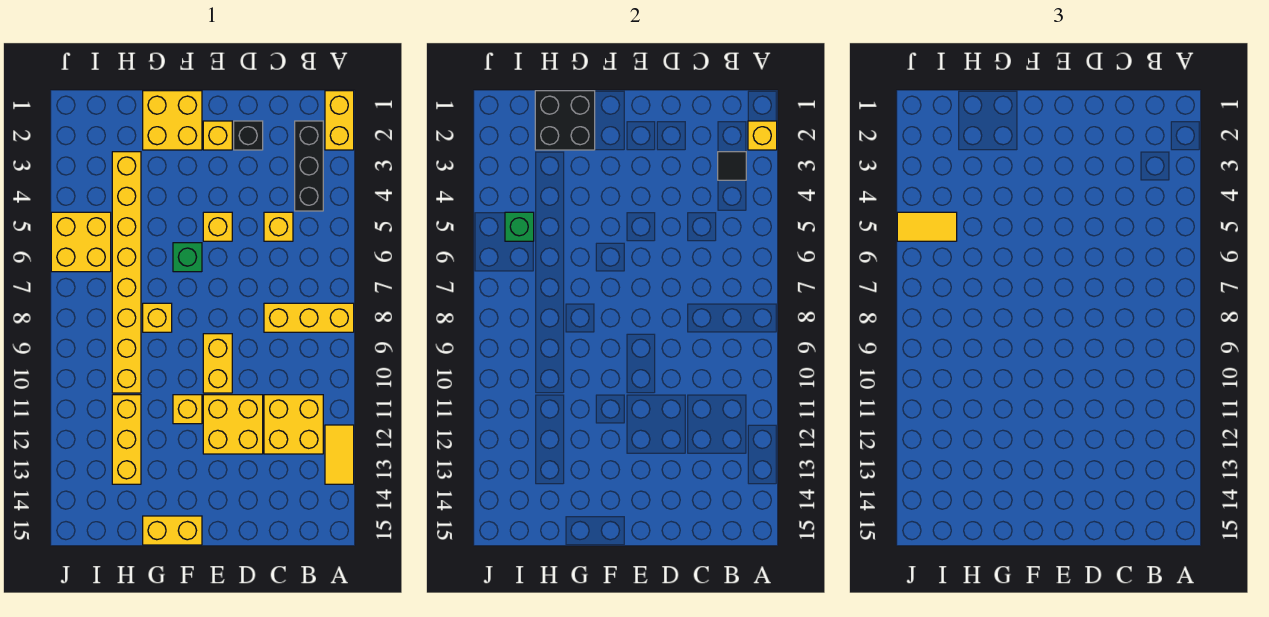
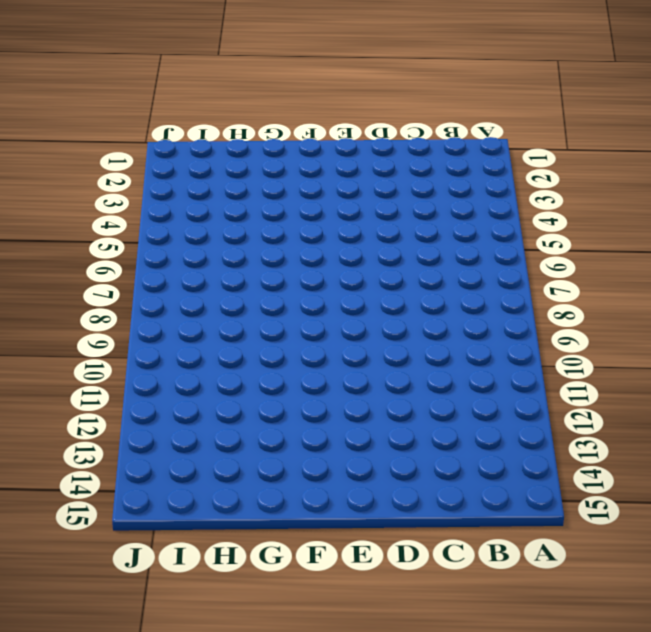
none -> yellow 1x2 brick [325,91,354,150]
none -> yellow 1x3 brick [264,303,354,332]
none -> yellow 1x2 tile [325,425,354,484]

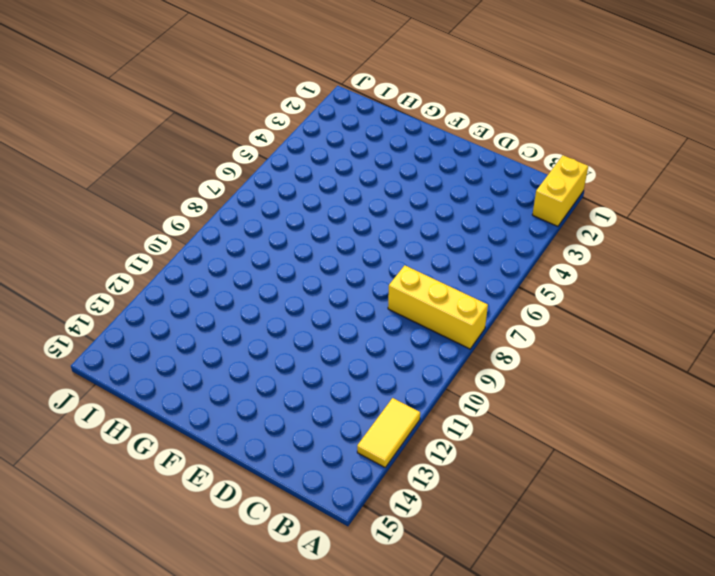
none -> black 1x3 brick [295,121,323,211]
none -> yellow 2x2 brick [264,395,323,454]
none -> yellow 1x1 brick [264,212,293,241]

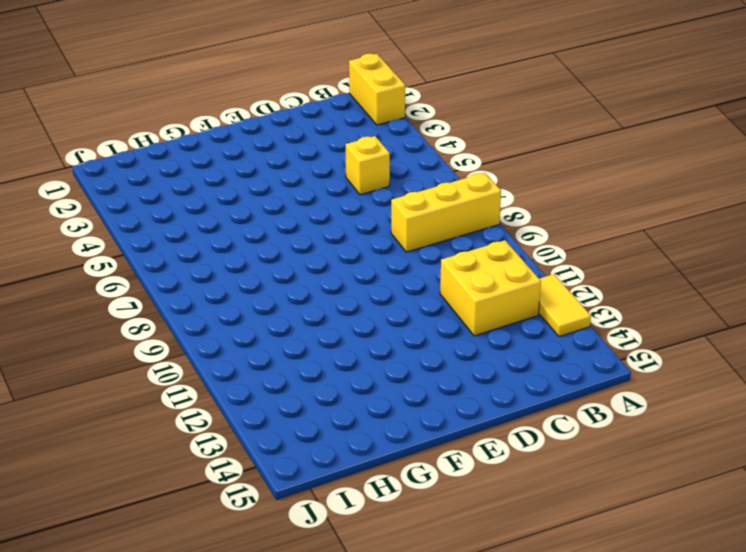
none -> black 1x3 brick [295,121,323,211]
none -> black 1x1 brick [234,121,263,150]
none -> yellow 2x2 brick [203,395,263,454]

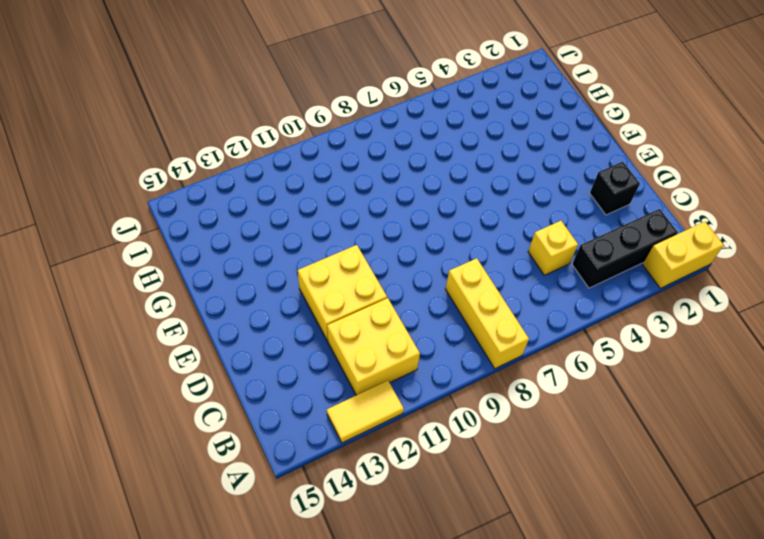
none -> yellow 1x1 brick [203,121,232,150]
none -> yellow 1x1 brick [203,212,232,241]
none -> yellow 1x2 brick [203,334,232,393]

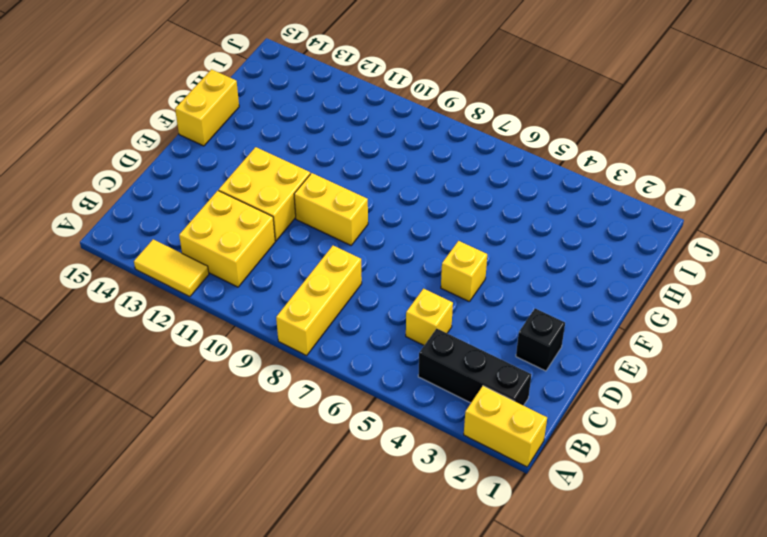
none -> yellow 1x1 brick [203,121,232,150]
none -> yellow 2x2 brick [143,91,202,150]
none -> green 1x1 brick [173,243,202,272]

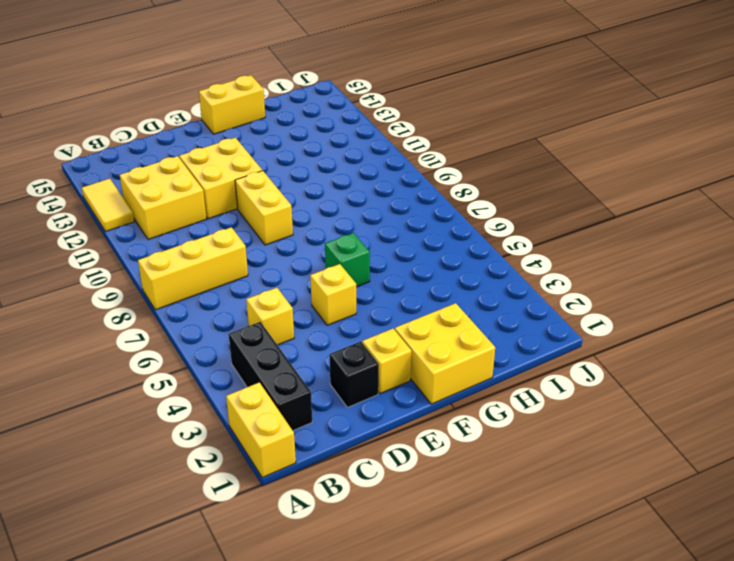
none -> yellow 1x1 brick [173,395,202,424]
none -> yellow 1x1 brick [143,303,172,332]
none -> yellow 1x8 brick [112,152,141,393]

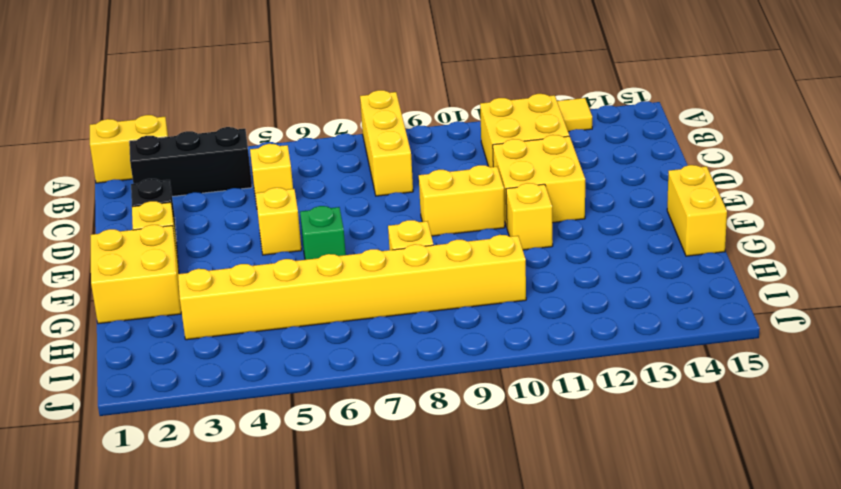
none -> yellow 1x3 brick [112,395,141,484]
none -> yellow 2x2 brick [51,212,111,272]
none -> yellow 1x1 brick [748,121,777,150]

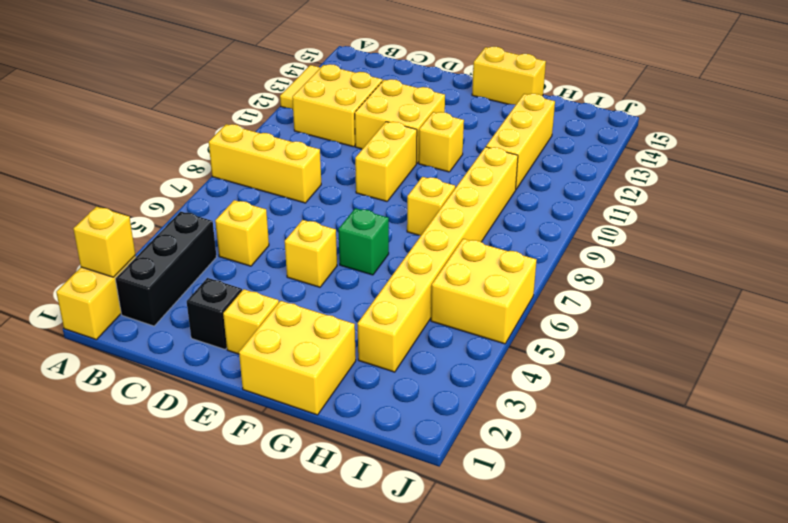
none -> black 1x1 tile [718,152,746,180]
none -> black 2x2 brick [535,91,595,150]
none -> green 1x1 brick [505,212,534,241]

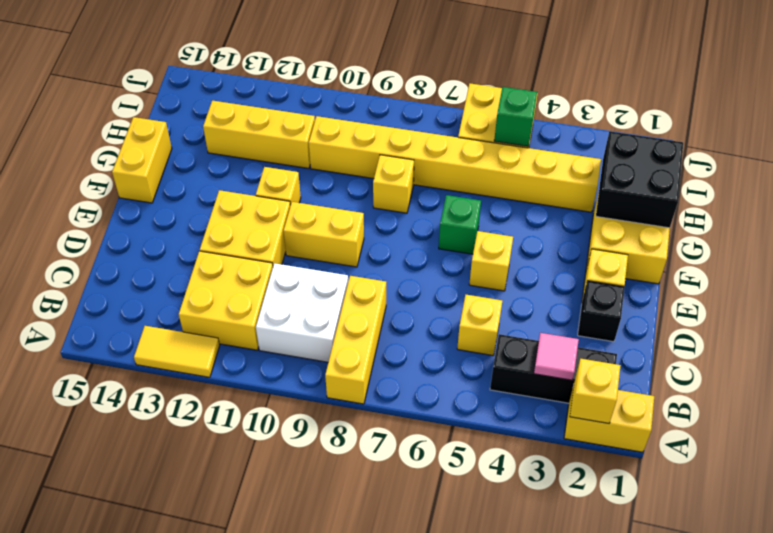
pink 1x1 tile [534,333,579,380] -> black 1x1 tile [718,152,746,180]
white 2x2 brick [256,263,348,362] -> none
none -> yellow 1x2 tile [897,212,957,241]

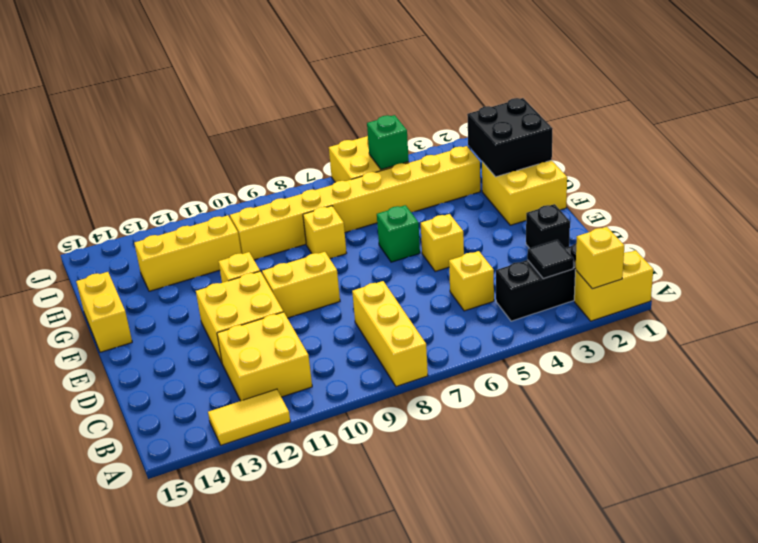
none -> yellow 1x1 brick [203,121,232,150]
none -> yellow 1x2 tile [897,212,957,241]

